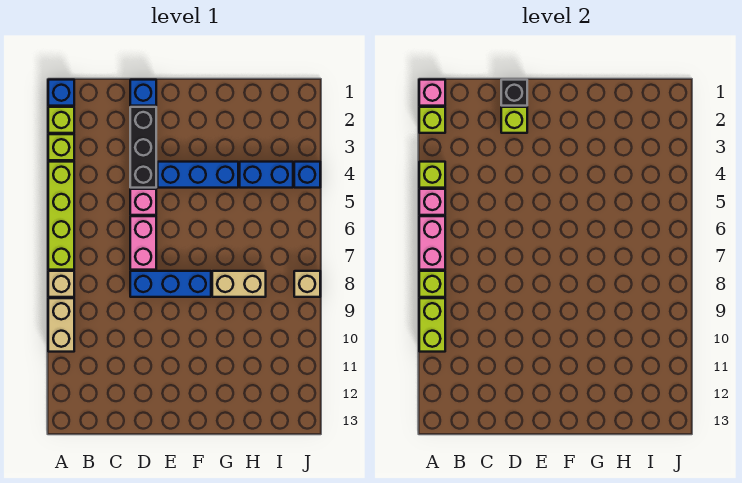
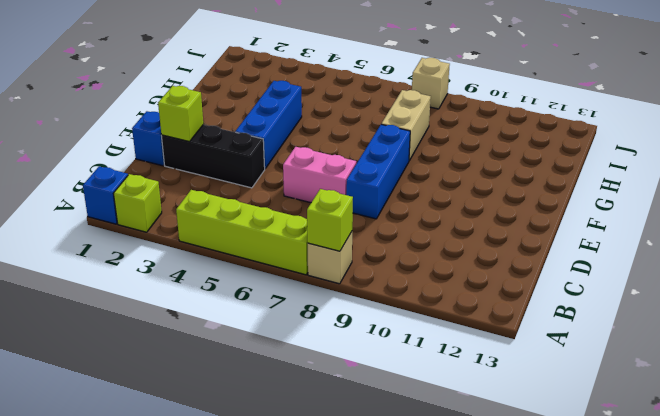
none -> lime 1x1 brick [48,134,74,160]
none -> tan 1x2 brick [48,298,74,352]
none -> pink 1x1 brick [130,189,156,215]

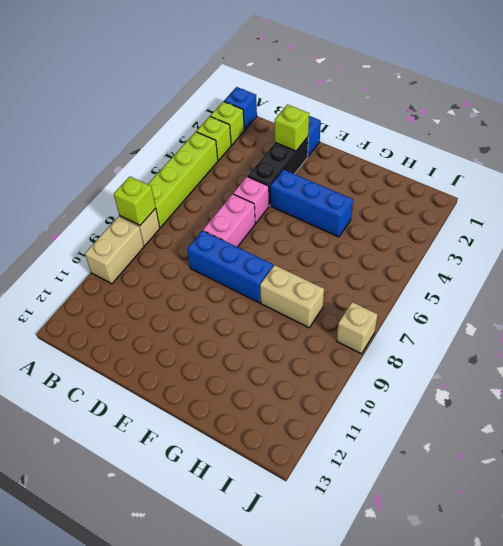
none -> blue 1x2 brick [240,162,293,188]
none -> blue 1x1 brick [294,162,320,188]
none -> pink 1x1 brick [419,80,445,106]

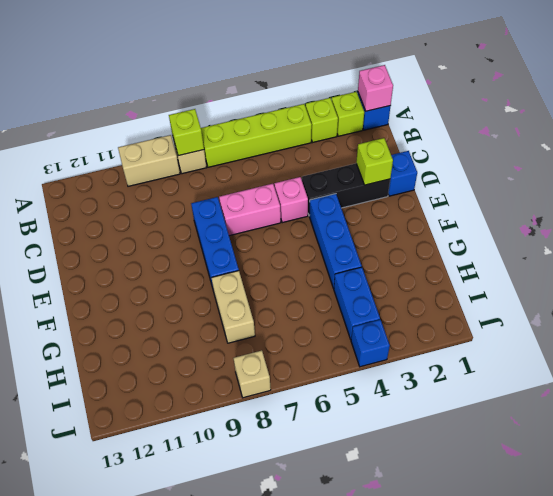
none -> lime 1x1 brick [419,107,445,133]
none -> lime 1x1 brick [419,162,445,188]
none -> pink 1x1 brick [419,189,445,215]

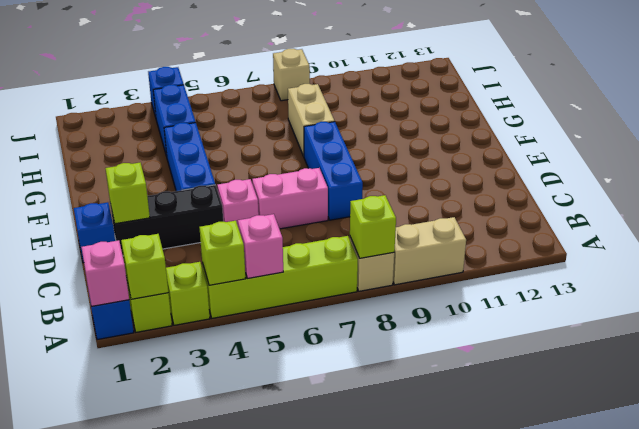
none -> pink 1x2 brick [419,216,445,270]
none -> lime 1x2 brick [419,298,445,352]
none -> black 1x1 brick [501,80,527,106]

